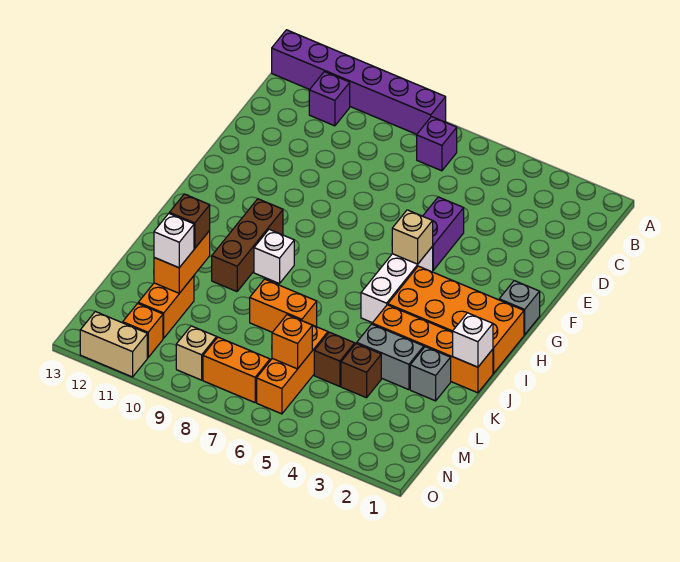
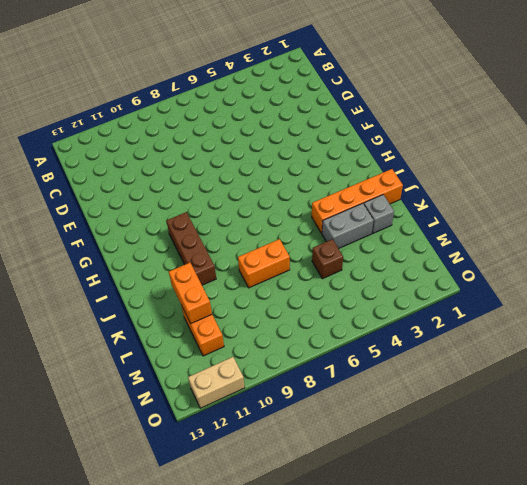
none -> purple 1x6 brick [272,30,446,134]
none -> purple 1x1 brick [417,117,457,171]
none -> purple 1x1 brick [309,72,350,126]

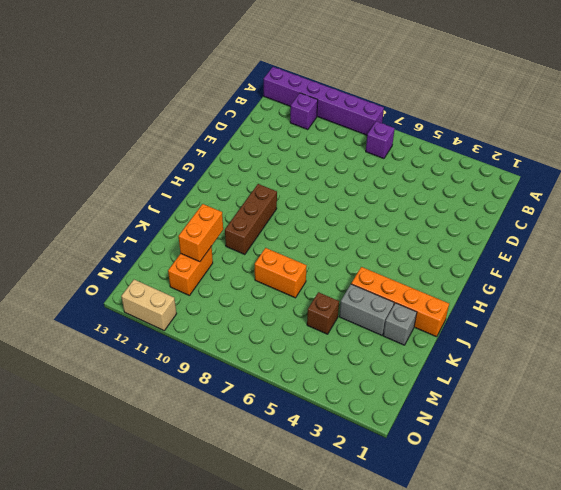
none -> purple 1x2 brick [423,197,464,270]
none -> grey 1x1 brick [499,281,540,335]
none -> white 1x3 brick [361,247,433,323]

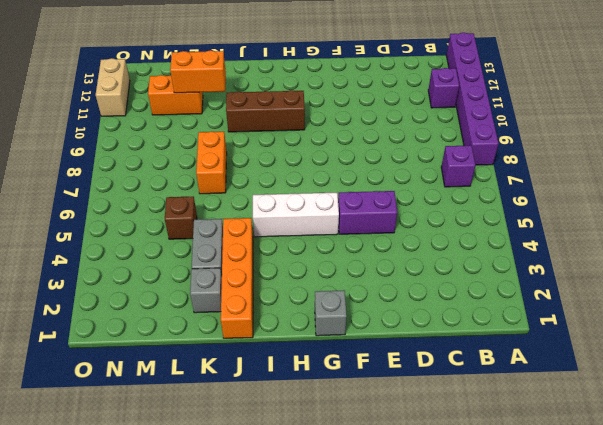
none -> orange 2x4 brick [388,266,524,373]
none -> white 1x1 brick [254,229,294,284]
none -> brown 1x1 brick [341,343,381,398]

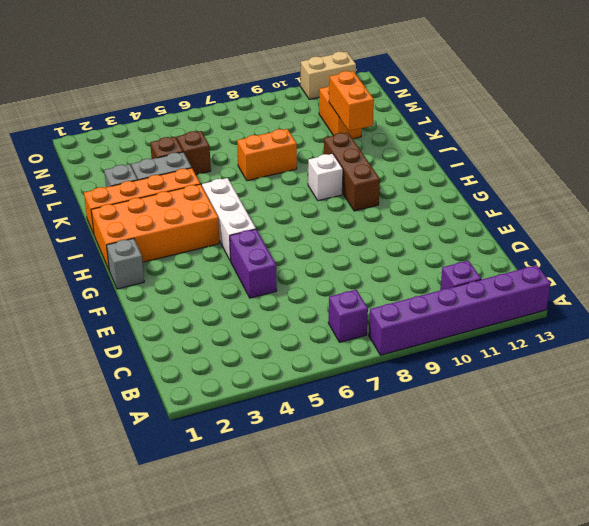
none -> orange 1x3 brick [257,325,328,414]
none -> orange 1x2 brick [203,337,270,403]
none -> tan 1x1 brick [176,326,217,380]

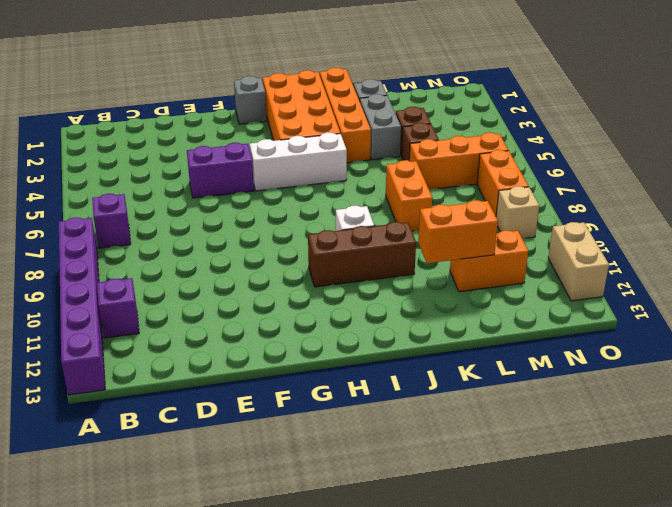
none -> orange 1x1 brick [123,303,163,358]
none -> tan 1x1 brick [392,210,433,264]
none -> white 1x1 brick [453,313,493,367]

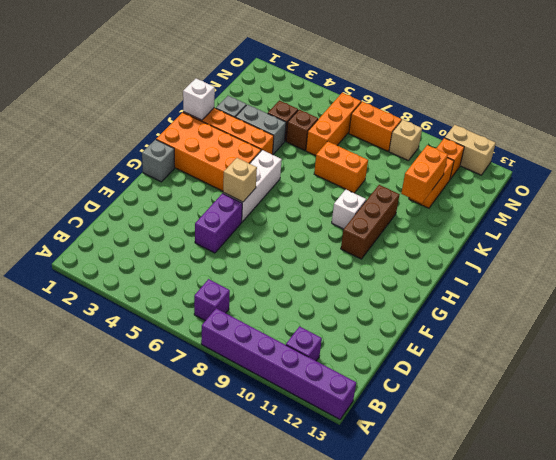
none -> orange 1x1 brick [272,315,312,369]
none -> brown 1x1 brick [169,194,210,248]
none -> white 1x1 brick [154,214,194,268]

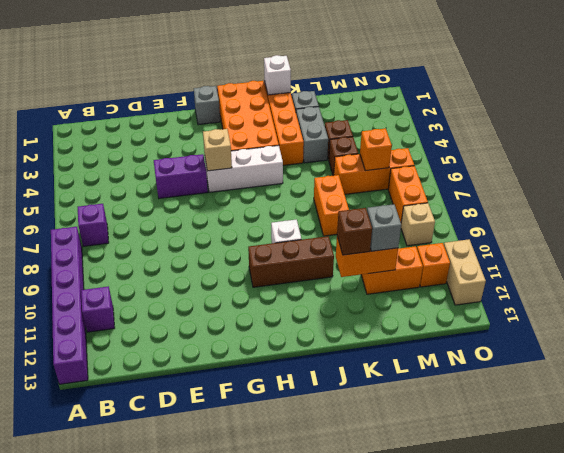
grey 1x1 brick [367,204,401,251] -> white 1x1 brick [154,214,194,268]

